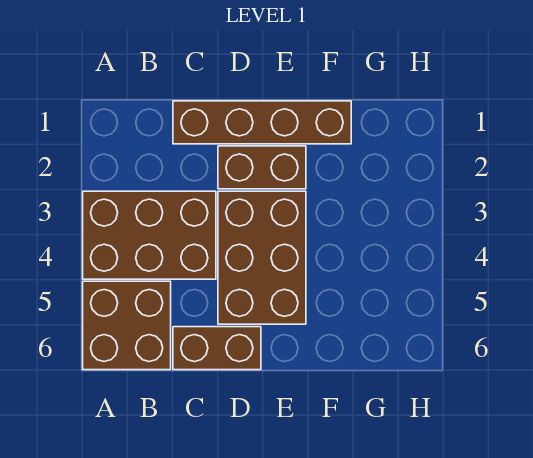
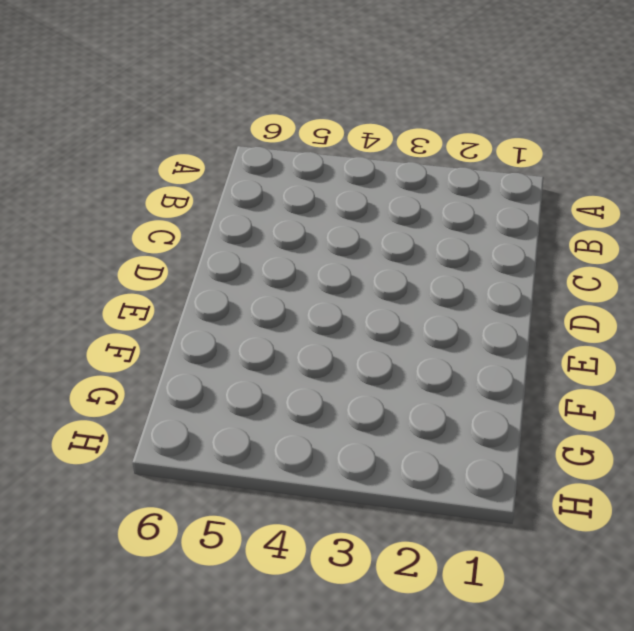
none -> brown 2x3 brick [83,191,216,279]
none -> brown 2x2 brick [83,281,171,370]

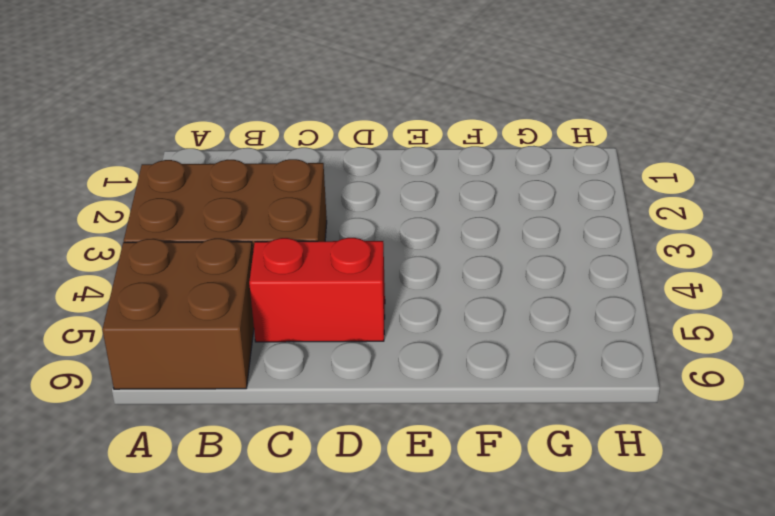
red 1x2 brick [249,238,385,342] -> brown 2x3 brick [218,191,306,324]
none -> brown 1x4 brick [173,101,351,144]
none -> brown 1x2 brick [173,327,261,370]

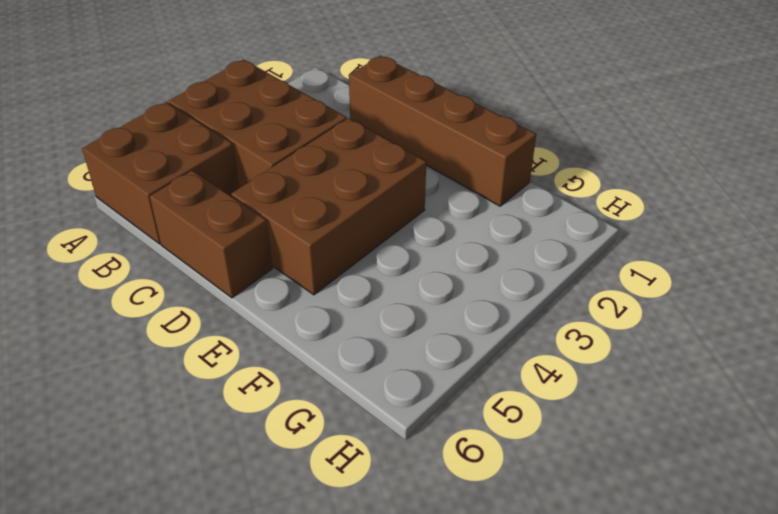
none -> brown 1x2 brick [218,146,306,189]

